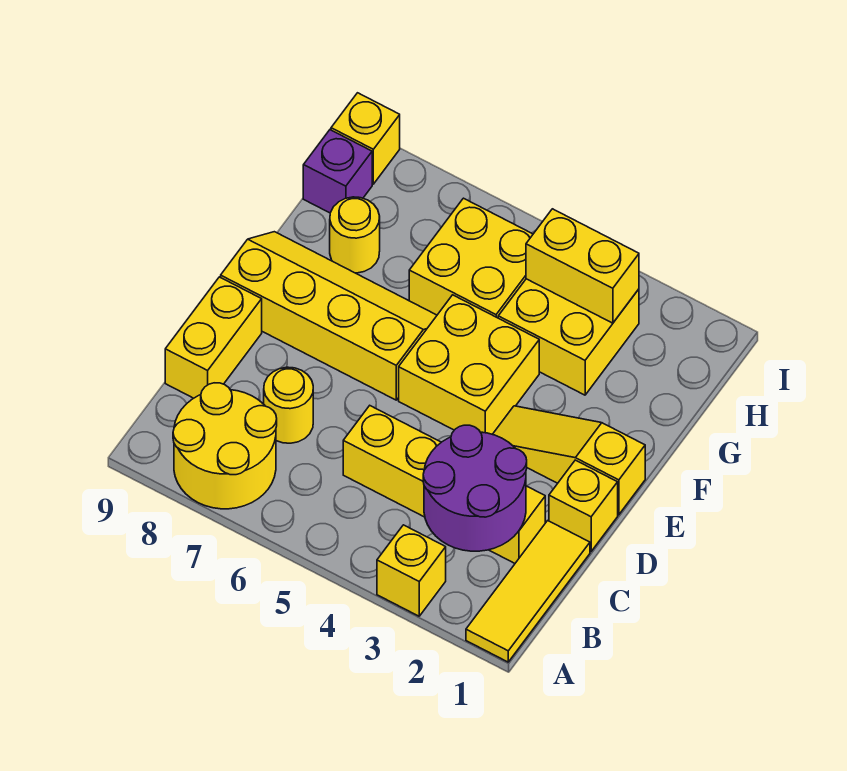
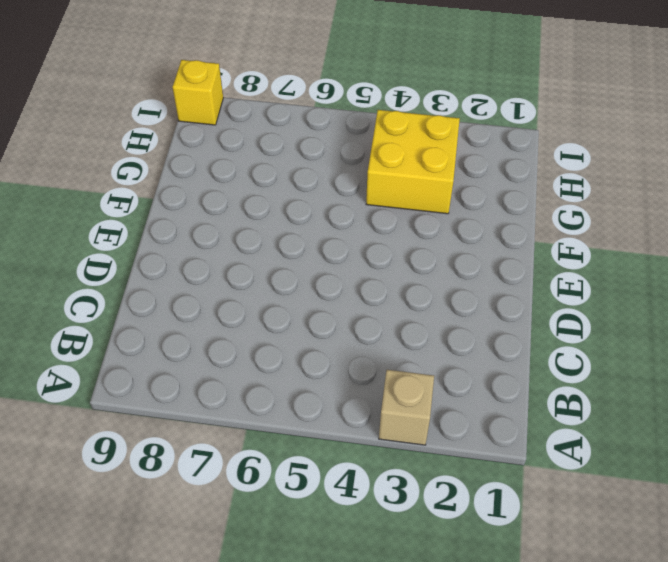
tan 1x1 brick [379,370,434,445] -> yellow 1x1 brick [377,525,446,616]
none -> yellow 1x3 tile [466,521,590,662]
none -> yellow 2x2 round brick [173,383,277,509]
none -> yellow 1x4 brick [343,406,545,563]

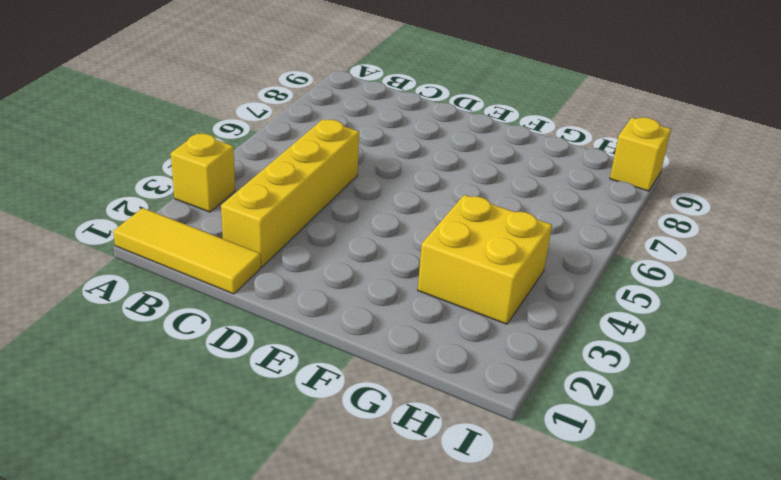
none -> yellow 2x2 round brick [173,383,277,509]
none -> yellow 1x1 round brick [264,367,313,443]
none -> yellow 1x2 brick [165,277,262,398]

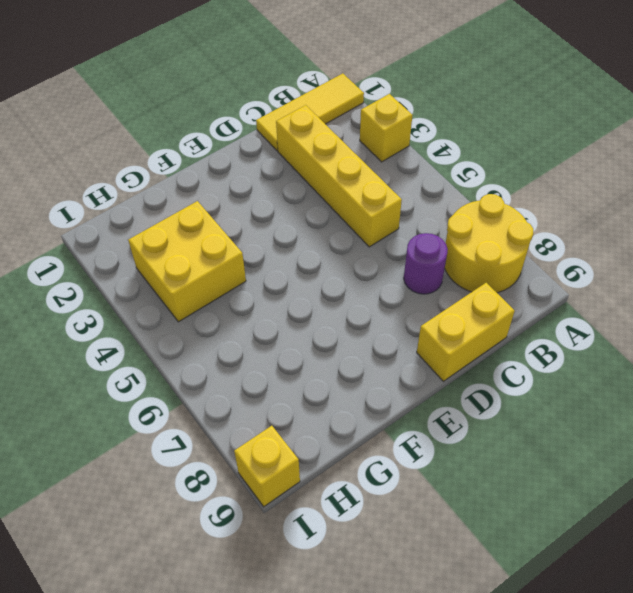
purple 1x1 round brick [404,233,448,294] -> yellow 1x1 round brick [264,367,313,443]
none -> yellow 1x1 brick [549,460,618,551]
none -> yellow 1x3 slope [493,406,645,515]
none -> yellow 2x2 brick [399,295,539,434]

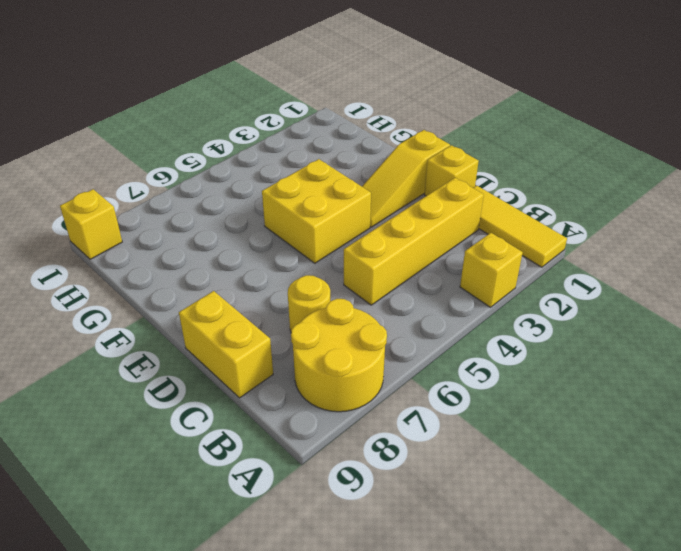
none -> yellow 2x4 slope [221,232,437,400]
none -> yellow 2x2 brick [498,279,639,395]
none -> yellow 2x2 brick [409,198,533,318]

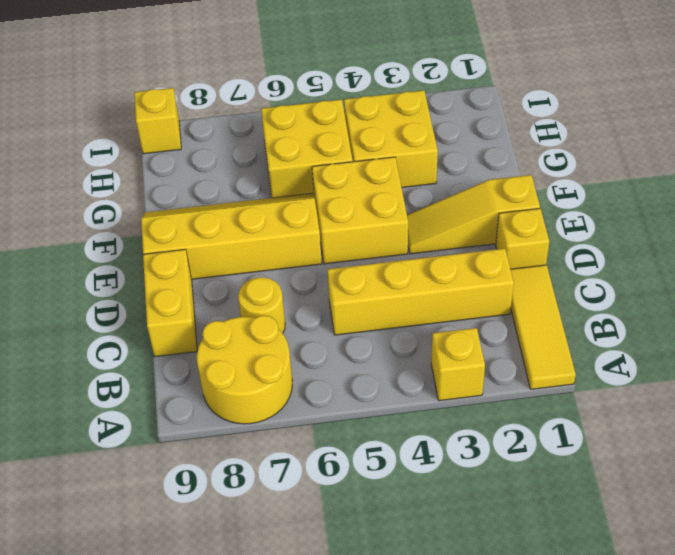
none -> yellow 1x1 round brick [330,197,380,273]
none -> purple 1x1 brick [303,130,372,213]
none -> purple 2x2 round brick [423,425,527,551]

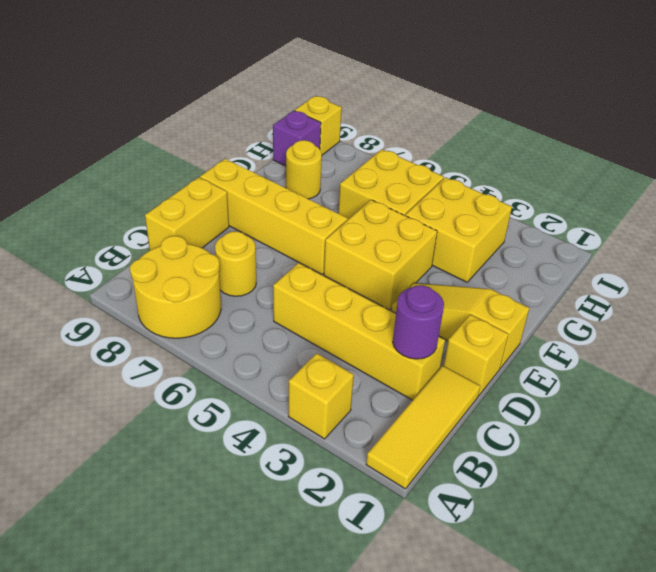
purple 1x1 round brick [393,285,444,359] -> purple 2x2 round brick [423,425,527,551]
none -> yellow 1x2 brick [526,209,639,323]

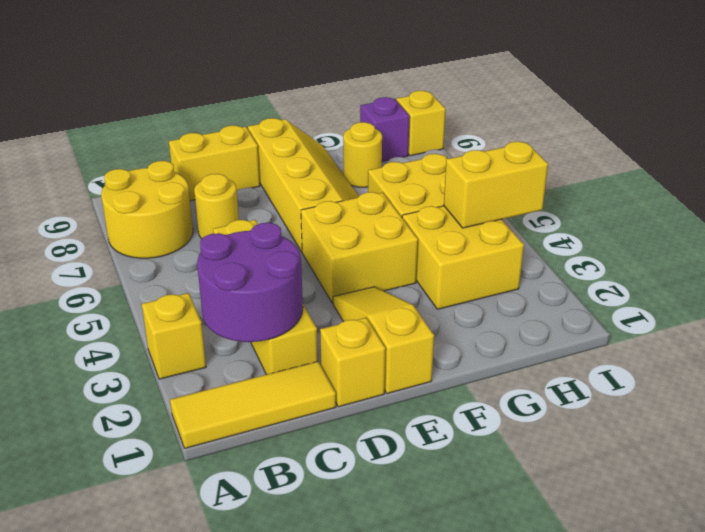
yellow 1x2 brick [444,142,548,228] -> yellow 1x2 brick turned to [526,209,639,323]

